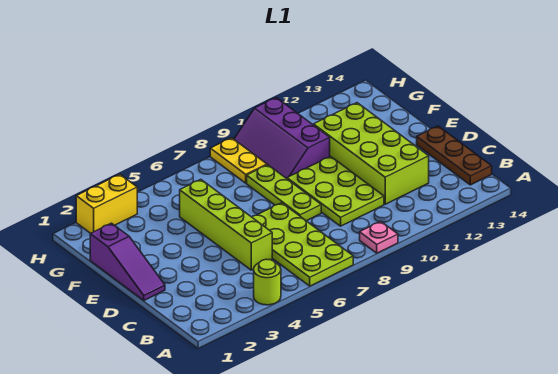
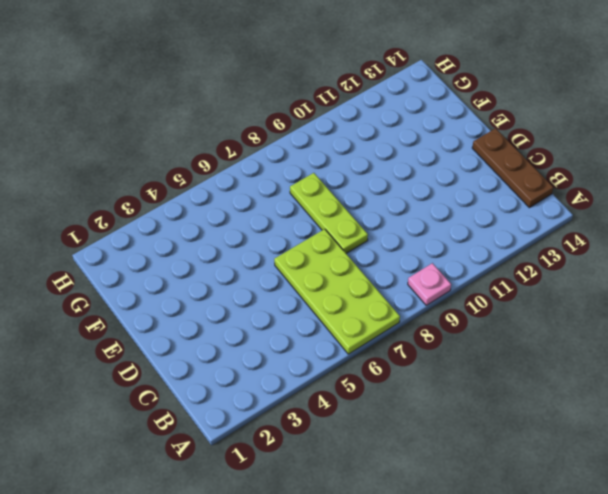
none -> lime 1x1 round brick [254,259,281,305]
none -> lime 1x4 brick [180,179,272,270]
none -> lime 2x3 plate [287,156,384,226]

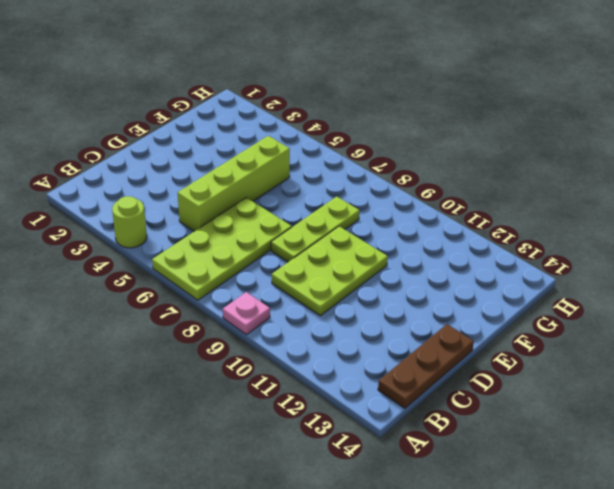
none -> lime 2x4 brick [314,103,429,204]
none -> purple 1x3 slope [90,223,165,300]
none -> purple 2x3 slope [234,98,330,179]

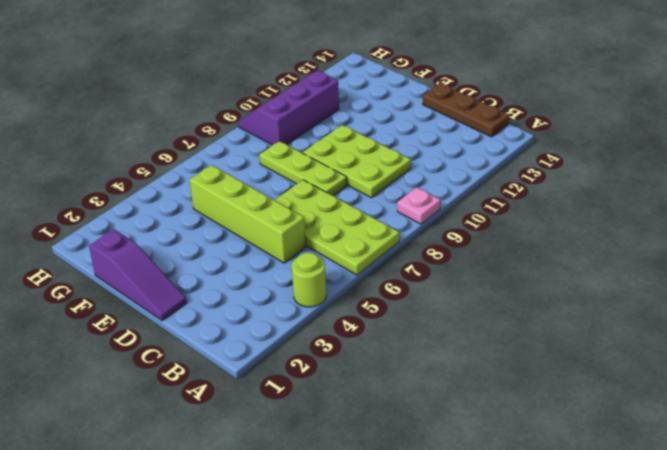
purple 2x3 slope [238,71,339,145] -> purple 2x3 slope turned to [234,98,330,179]
none -> lime 2x4 brick [314,103,429,204]
none -> yellow 1x2 plate [210,138,267,183]
none -> yellow 1x2 brick [76,174,137,233]

